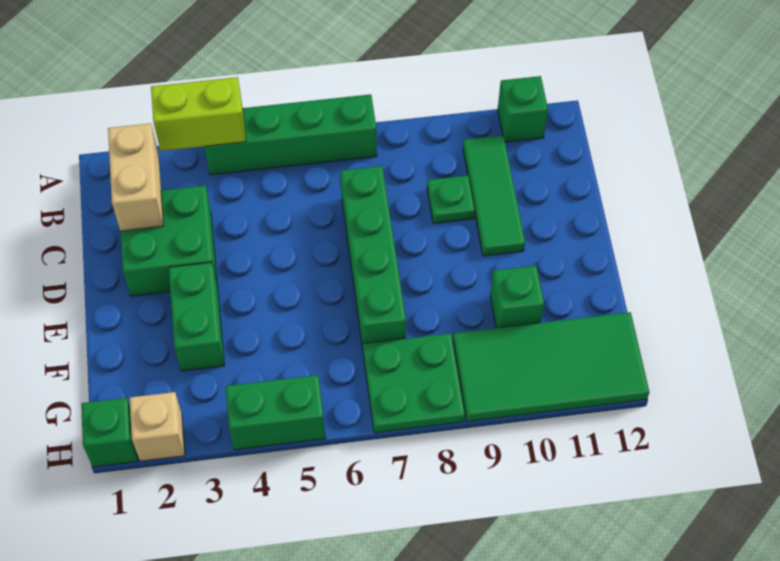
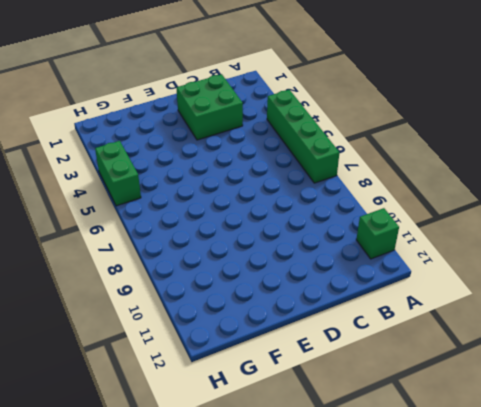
none -> green 1x3 tile [463,135,525,256]
none -> green 1x4 brick [341,166,406,348]
none -> green 1x1 plate [427,176,475,224]

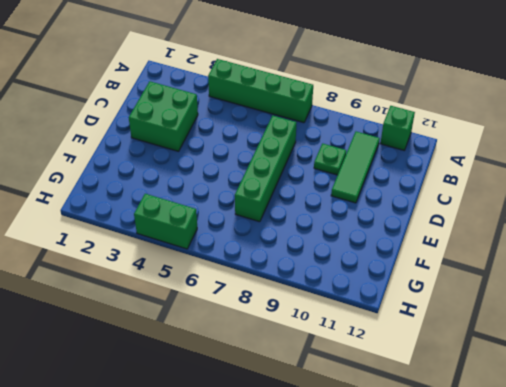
none -> green 1x2 brick [169,262,224,371]
none -> green 1x1 brick [490,266,544,328]
none -> green 2x2 plate [363,333,465,433]

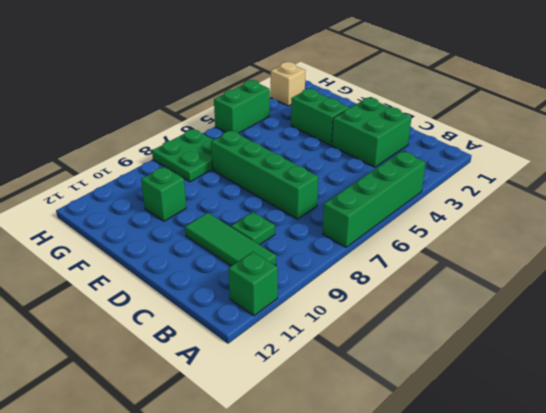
none -> green 2x4 tile [453,312,649,422]
none -> green 1x1 brick [81,398,138,467]
none -> lime 1x2 brick [151,77,246,151]

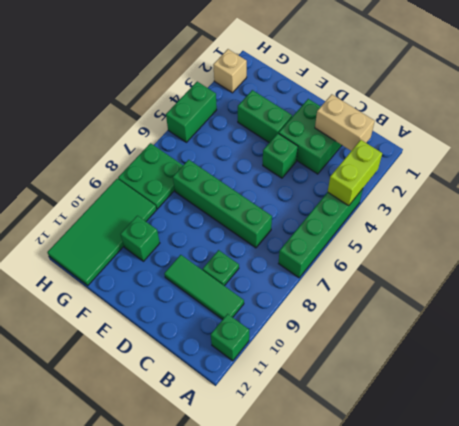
green 1x1 brick [263,133,298,178] -> green 1x1 brick moved to [81,398,138,467]

